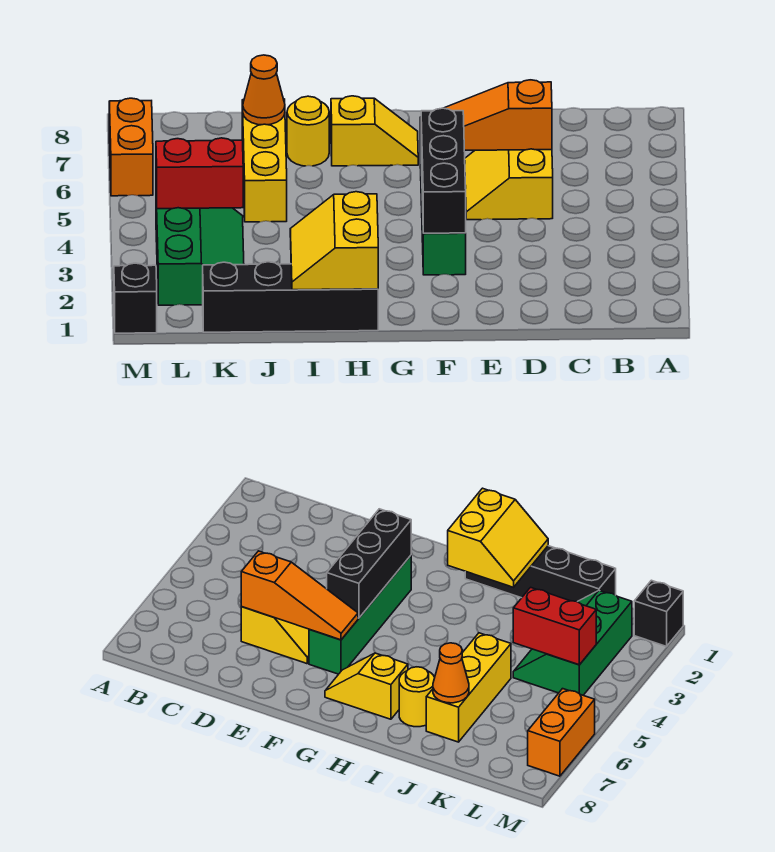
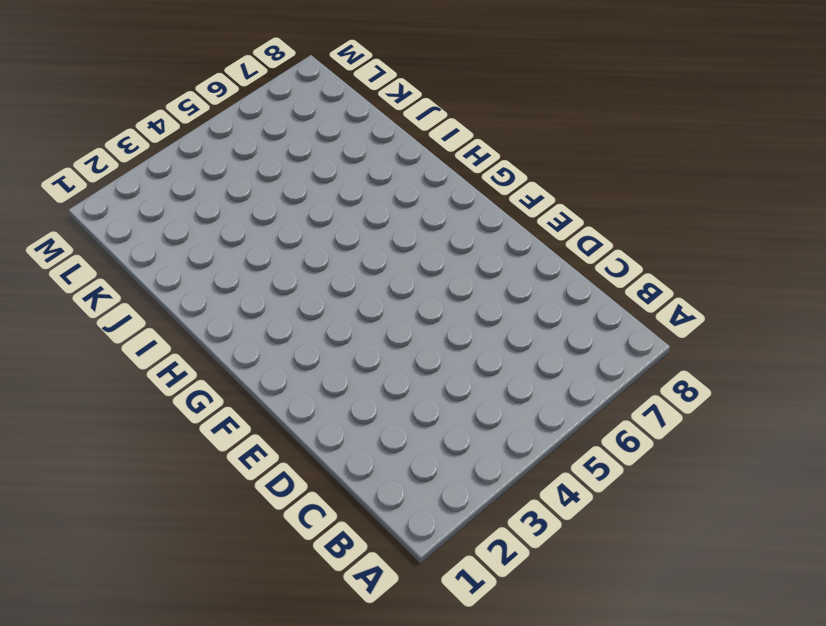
none -> yellow 2x2 slope [465,149,553,220]
none -> green 1x4 brick [420,127,466,275]
none -> yellow 1x2 slope [331,96,418,166]

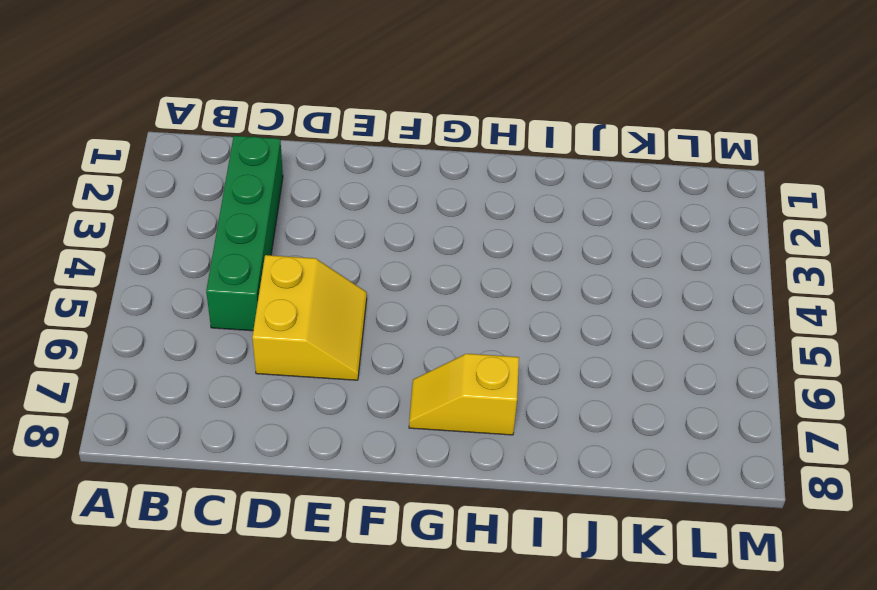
green 1x4 brick [206,136,283,331] -> green 1x4 brick moved to [420,127,466,275]
none -> black 1x4 brick [203,262,378,332]
none -> yellow 1x1 round brick [287,96,329,166]
none -> yellow 1x3 brick [242,99,287,222]

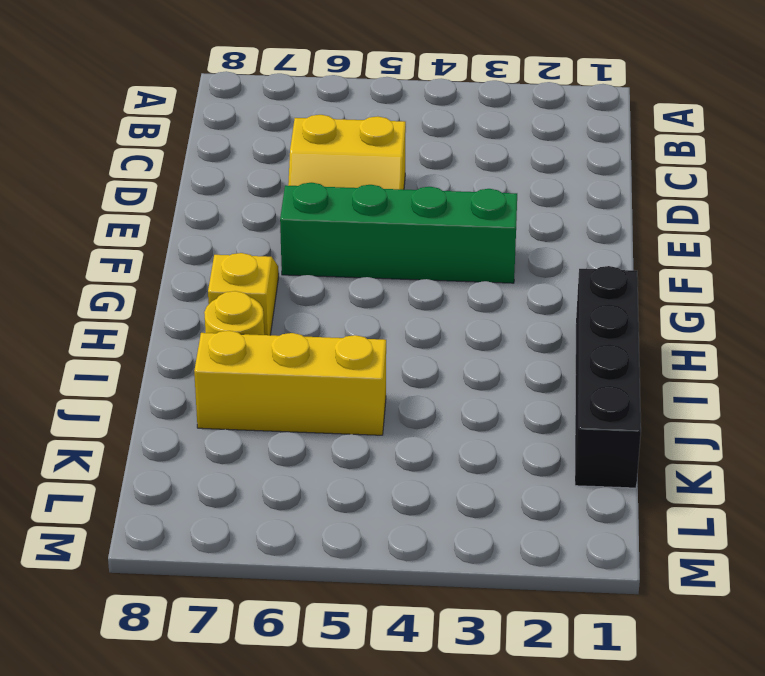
none -> green 2x3 slope [156,200,244,305]
none -> black 1x1 brick [114,263,157,333]
none -> orange 1x2 brick [109,98,153,196]

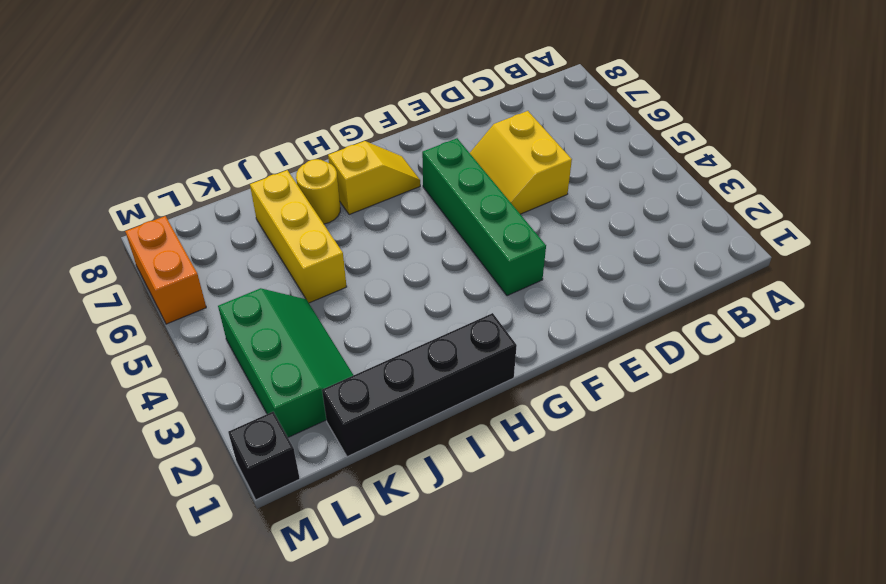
none -> orange 1x3 slope [420,80,552,151]
none -> black 1x3 brick [421,108,466,233]
none -> yellow 2x2 slope [290,192,378,290]

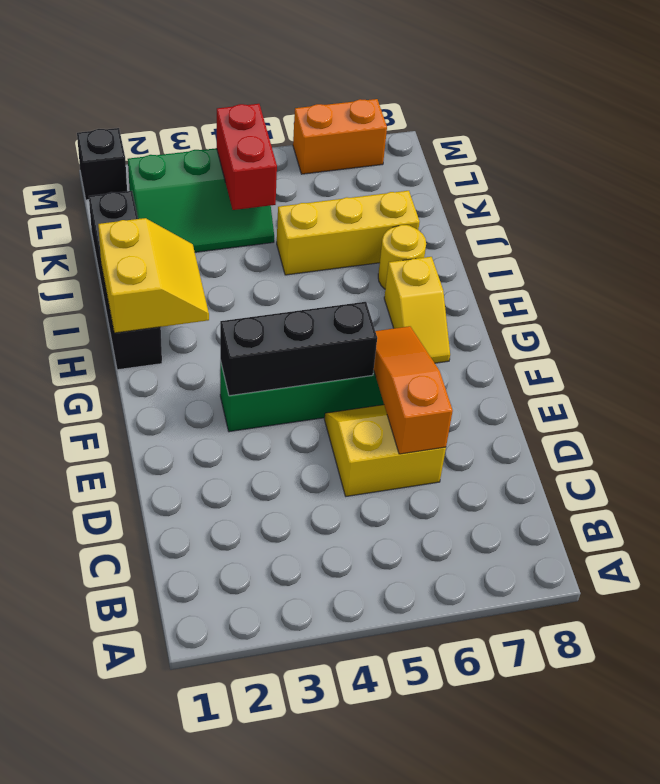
yellow 2x2 slope [98,218,209,333] -> yellow 2x2 slope turned to [290,192,378,290]
none -> orange 1x1 cone [243,55,285,125]

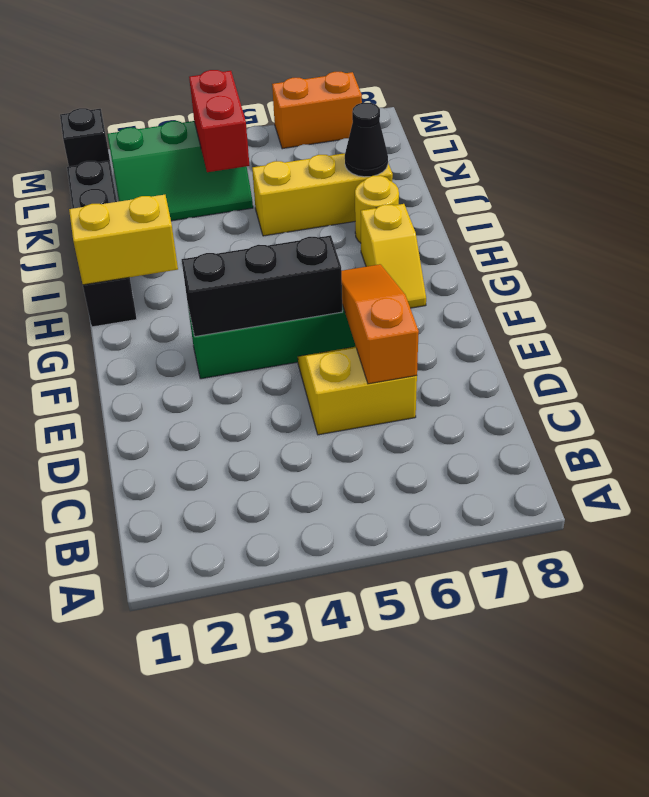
black 1x1 cone [345,103,388,177] -> orange 1x1 cone [243,55,285,125]

